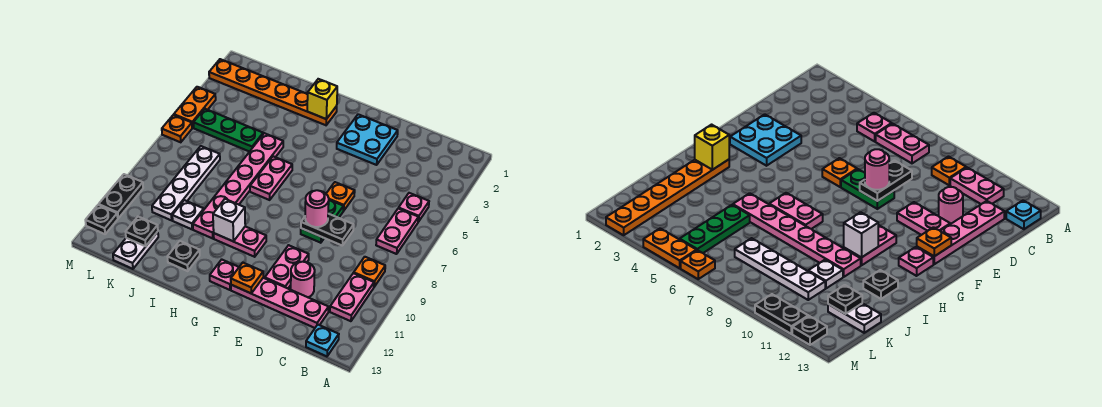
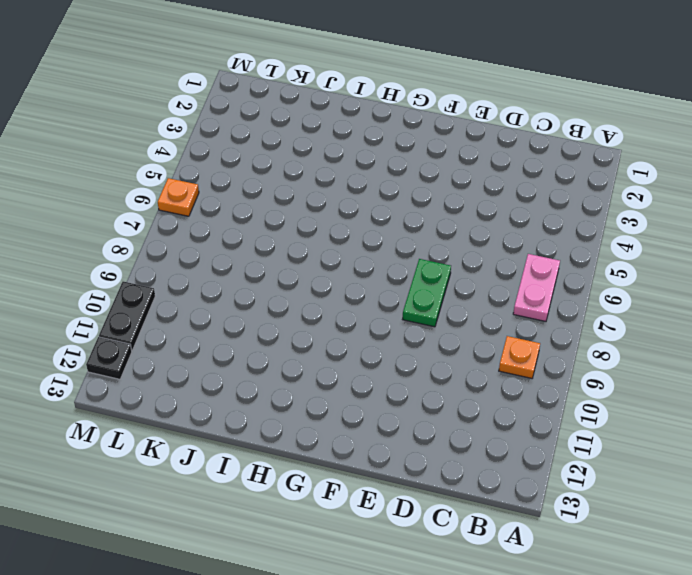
none -> pink 1x1 plate [399,193,429,222]
none -> pink 1x2 plate [330,273,374,321]
none -> cyan 1x1 plate [306,325,339,356]
none -> pink 1x4 plate [231,278,329,328]

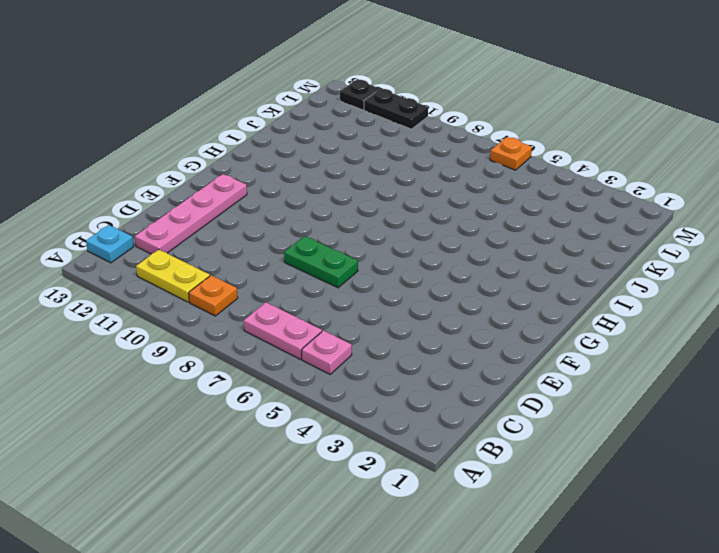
yellow 1x2 plate [136,250,210,302] -> pink 1x2 plate [330,273,374,321]
none -> pink 1x1 round brick [291,262,315,297]
none -> cyan 2x2 plate [337,114,398,165]
none -> orange 1x1 plate [326,182,355,211]
none -> pink 1x2 plate [265,245,309,288]

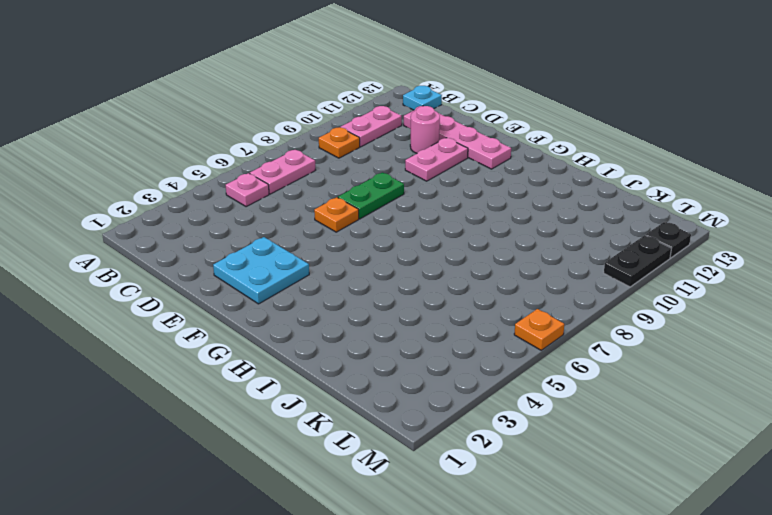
none -> pink 1x2 plate [214,227,266,257]
none -> pink 1x1 plate [210,260,239,290]
none -> orange 1x6 plate [209,59,337,125]
none -> pink 1x2 plate [250,156,292,200]

